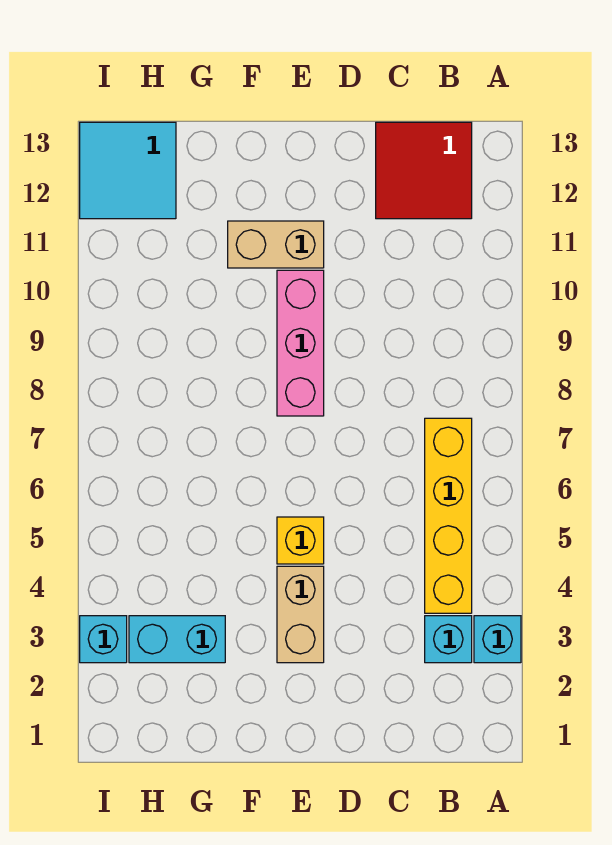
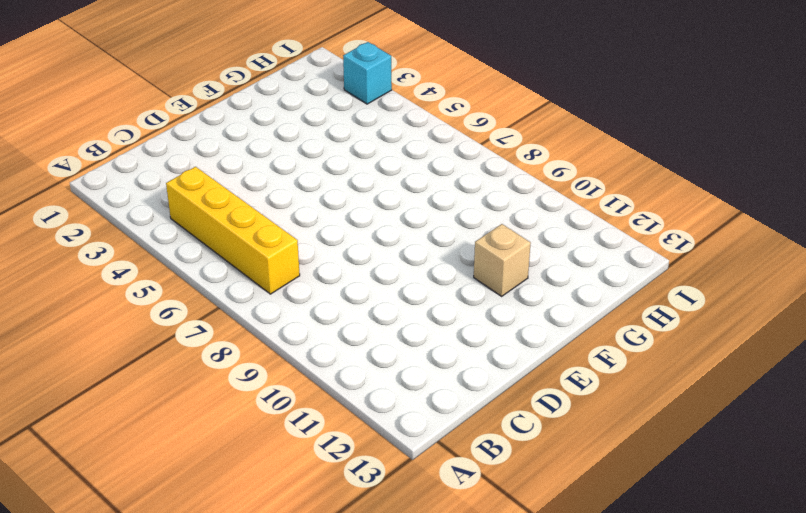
tan 1x1 brick [474,224,531,296] -> tan 1x2 brick [228,221,324,268]
none -> cyan 1x1 brick [474,616,521,663]
none -> cyan 1x1 brick [425,616,472,663]

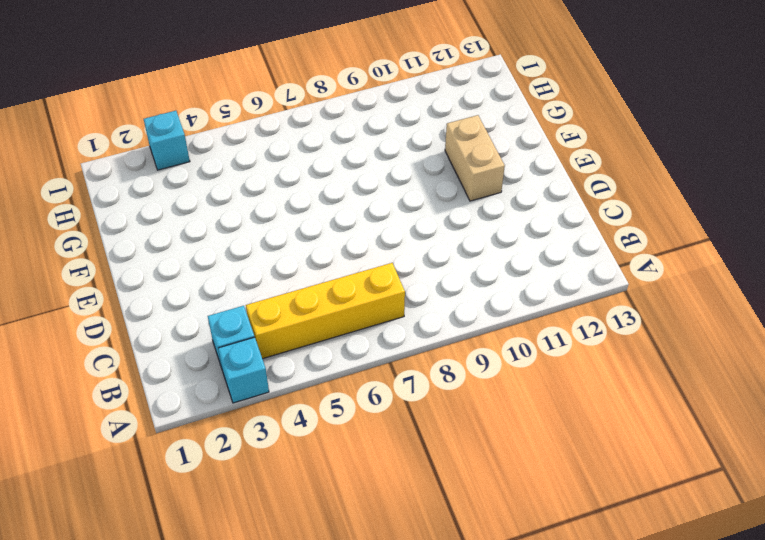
none -> red 2x2 tile [376,122,472,219]
none -> tan 1x2 brick [277,566,324,663]

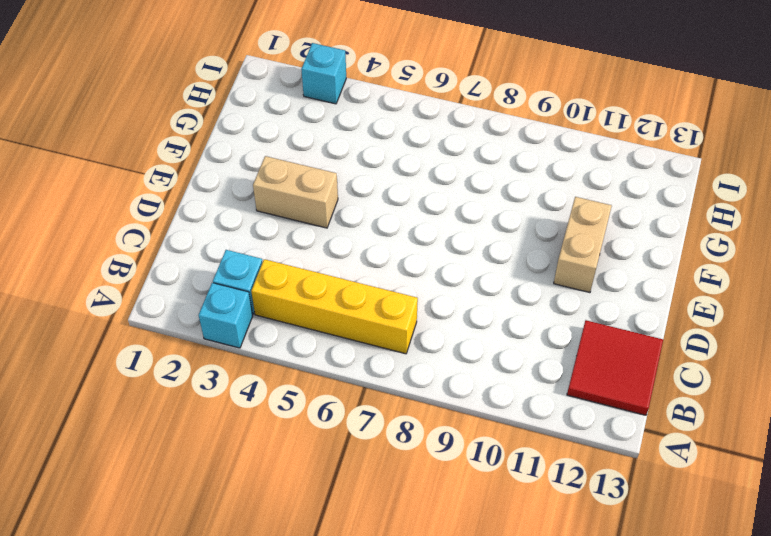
none -> yellow 1x1 brick [277,517,324,564]
none -> pink 1x3 brick [277,270,324,416]

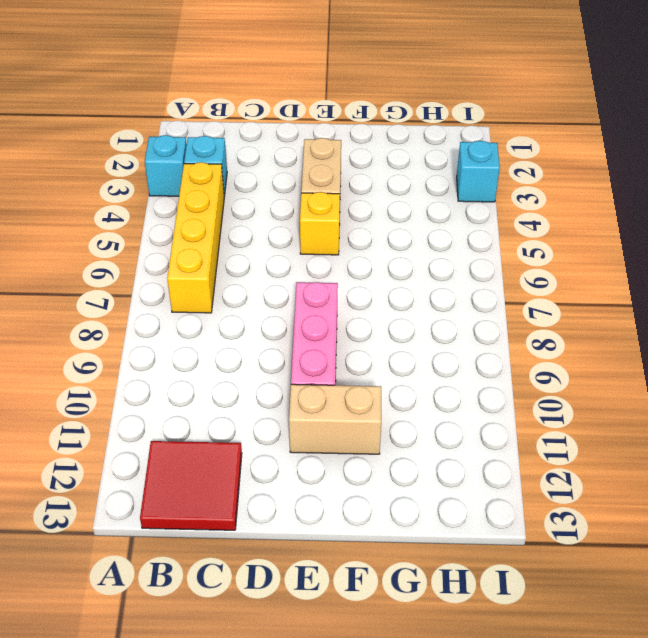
none -> cyan 1x2 brick [129,616,225,663]
none -> cyan 2x2 tile [80,122,176,219]

